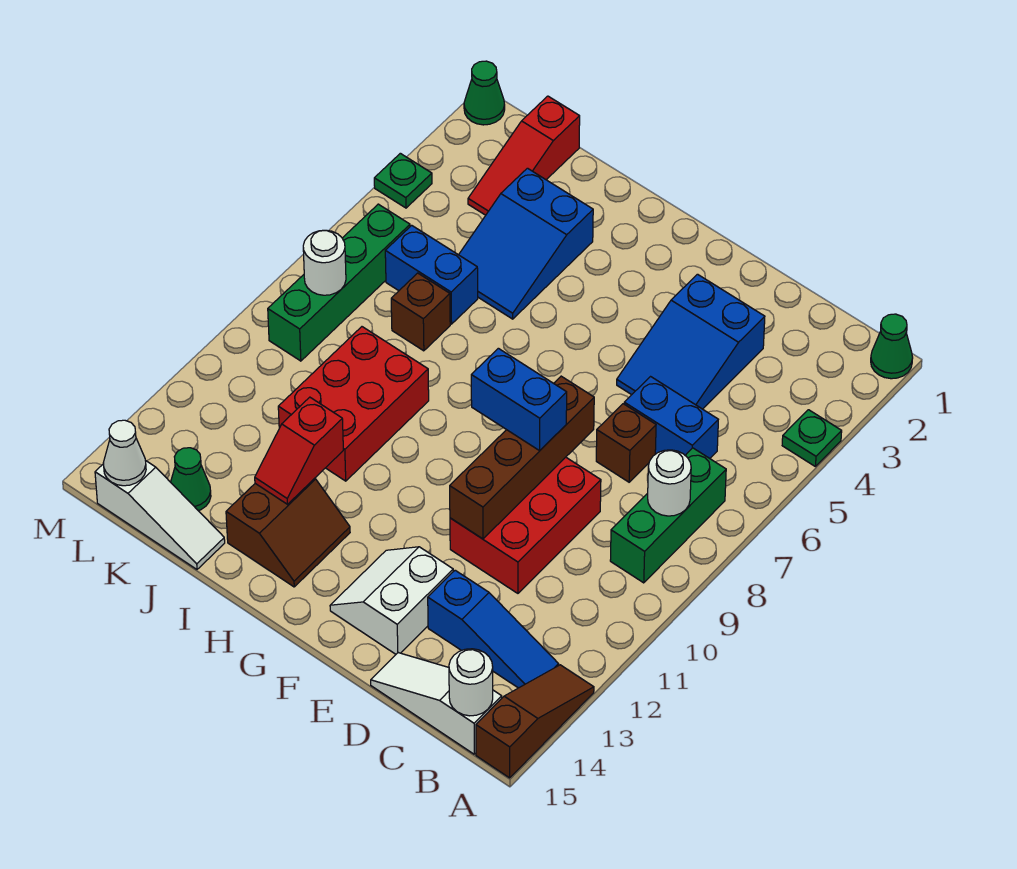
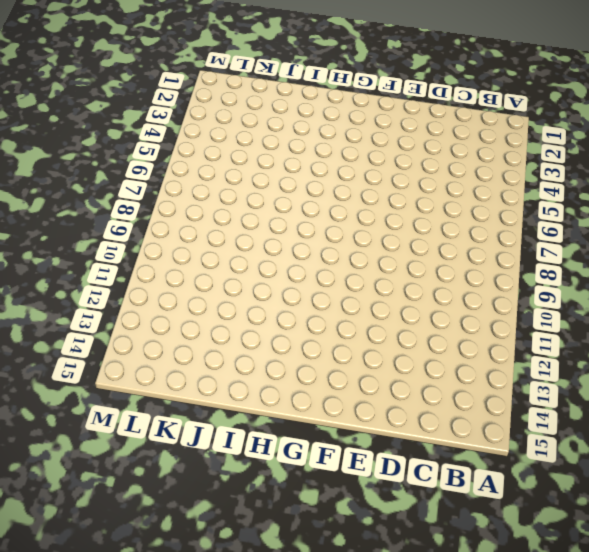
none -> green 1x1 cone [871,314,913,379]
none -> green 1x1 plate [782,410,842,466]
none -> brown 1x3 slope [476,665,594,778]

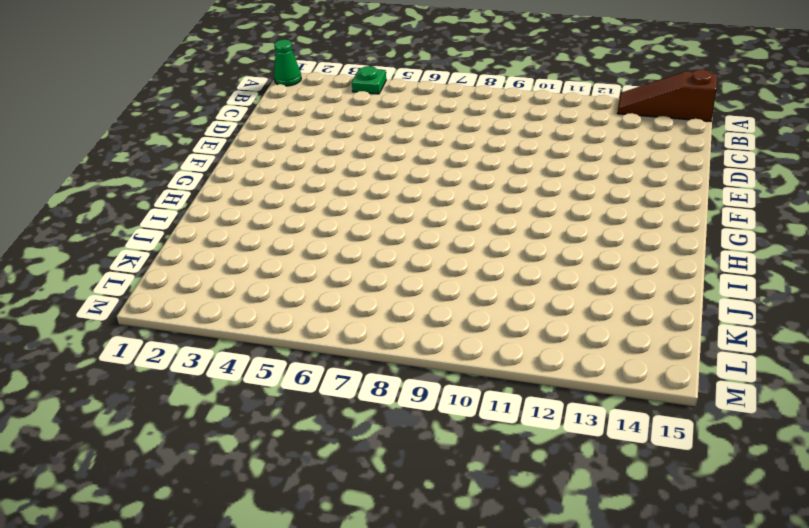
none -> green 1x3 brick [610,448,726,583]
none -> blue 1x3 slope [428,570,559,688]
none -> white 1x3 slope [371,653,502,754]

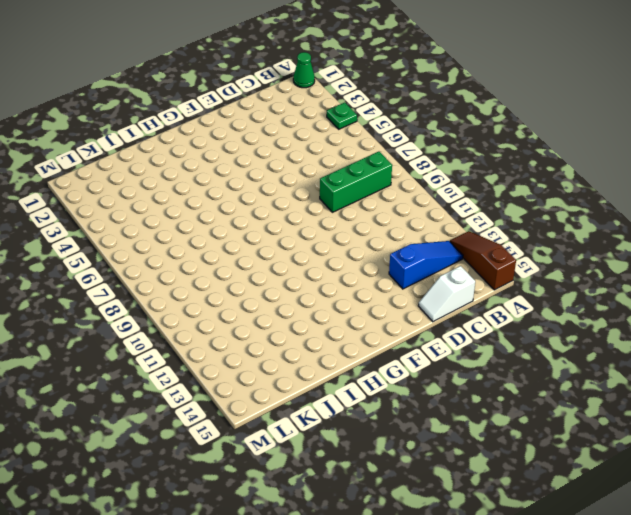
green 1x3 brick [320,152,392,212] -> green 1x3 brick turned to [610,448,726,583]
white 1x2 slope [418,266,475,322] -> white 1x3 slope [371,653,502,754]
none -> blue 1x2 brick [624,377,718,458]
none -> blue 2x3 slope [617,274,765,409]
none -> brown 1x1 brick [596,404,656,482]

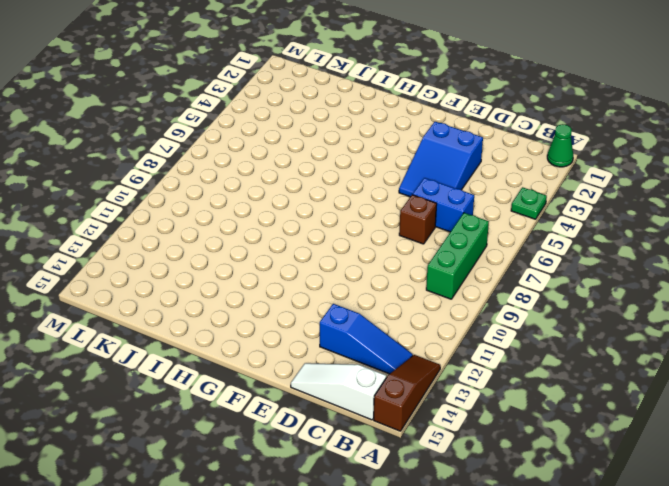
none -> red 2x3 brick [450,457,601,593]
none -> white 2x2 slope [330,547,453,654]
none -> brown 2x2 slope [226,478,350,587]

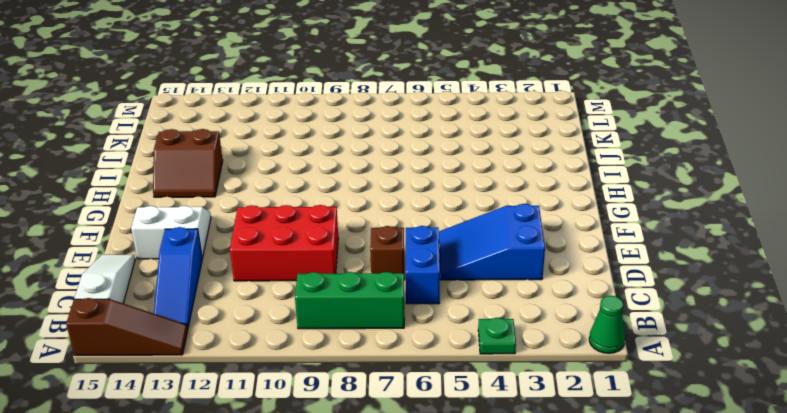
none -> blue 2x3 slope [459,168,593,319]
none -> red 2x3 brick [278,327,429,481]
none -> blue 1x2 brick [385,225,478,324]

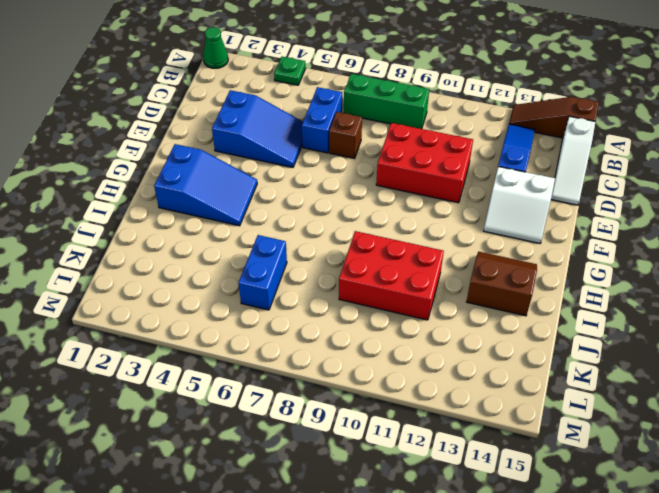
blue 2x3 slope [154,144,257,226] -> blue 2x3 slope moved to [459,168,593,319]
none -> brown 1x1 brick [391,273,450,351]
none -> white 1x3 slope [95,460,225,569]
none -> red 1x3 slope [468,96,580,215]

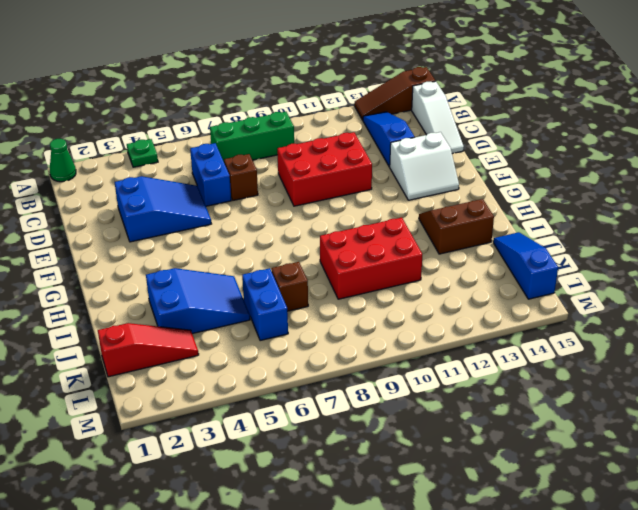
blue 1x3 slope [493,232,558,299] -> white 1x3 slope [95,460,225,569]
none -> green 1x1 cone [171,448,211,511]
none -> green 1x4 brick [268,204,410,361]
none -> green 1x1 cone [464,61,505,125]

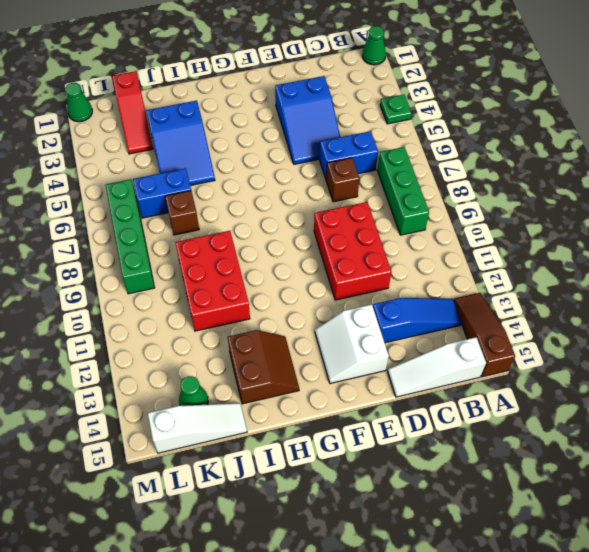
none -> green 1x1 plate [374,153,432,208]
none -> white 1x1 round brick [648,450,691,516]
none -> white 1x1 round brick [449,649,493,716]

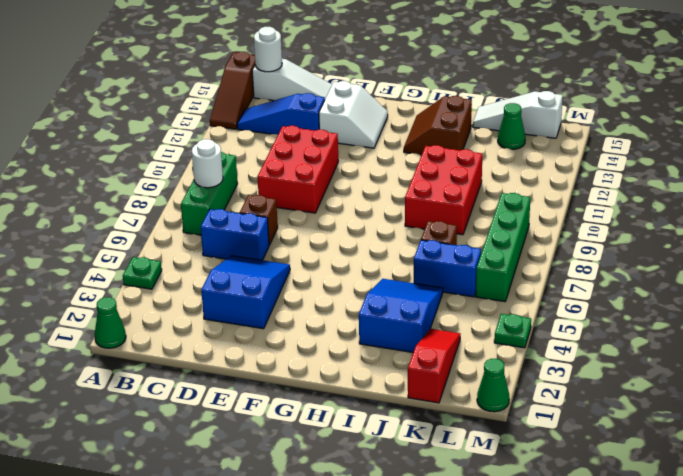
none -> brown 1x4 brick [450,376,594,539]
none -> red 1x2 slope [255,397,343,504]
none -> white 1x1 round brick [303,230,346,295]

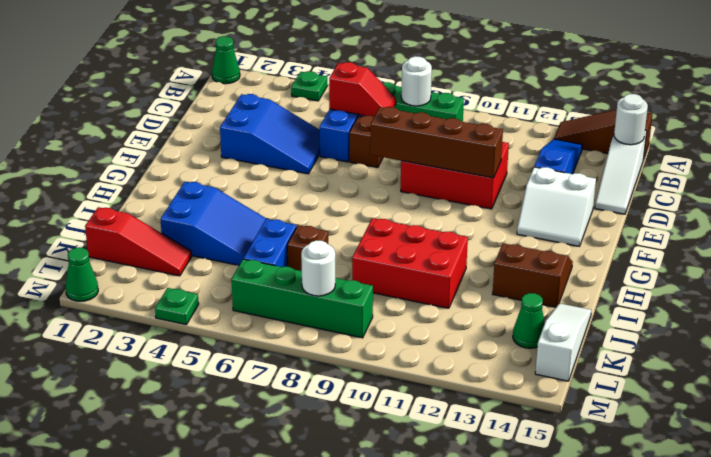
red 1x2 slope [329,62,396,117] -> red 1x2 slope moved to [255,397,343,504]
none -> white 1x1 cone [103,420,146,486]
none -> blue 1x2 brick [471,348,567,451]

